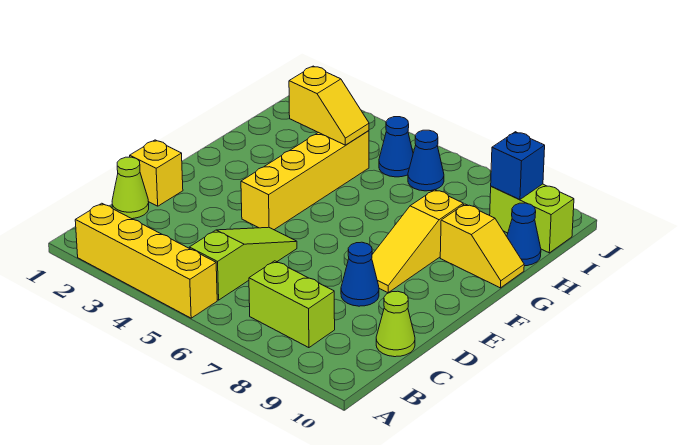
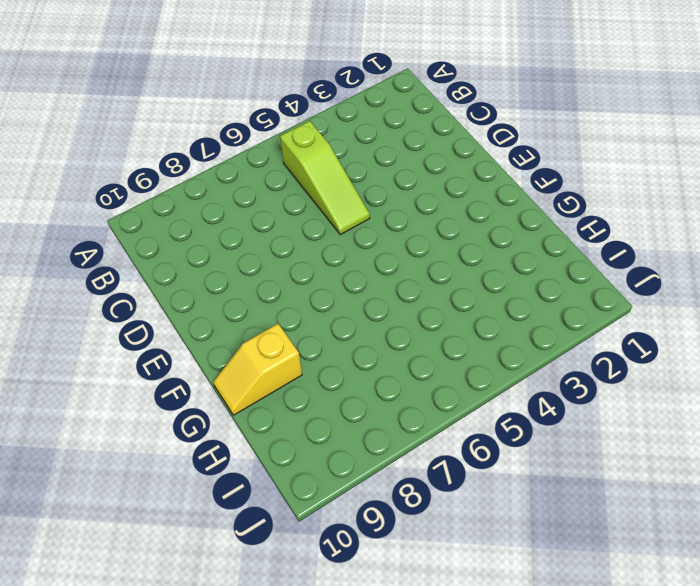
none -> yellow 1x4 brick [75,203,217,318]
none -> lime 1x2 brick [249,261,335,348]
none -> lime 1x1 cone [112,157,149,219]

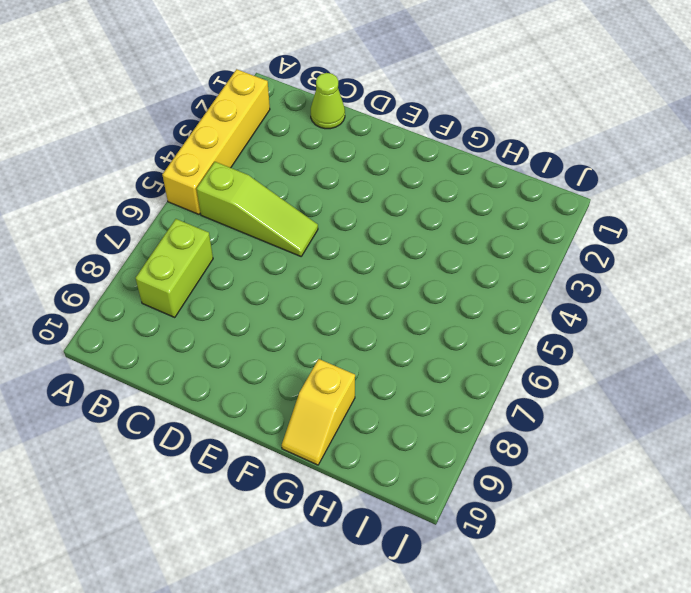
none -> lime 1x1 cone [376,291,415,357]
none -> yellow 1x1 brick [130,140,183,206]
none -> blue 1x1 cone [341,242,379,306]

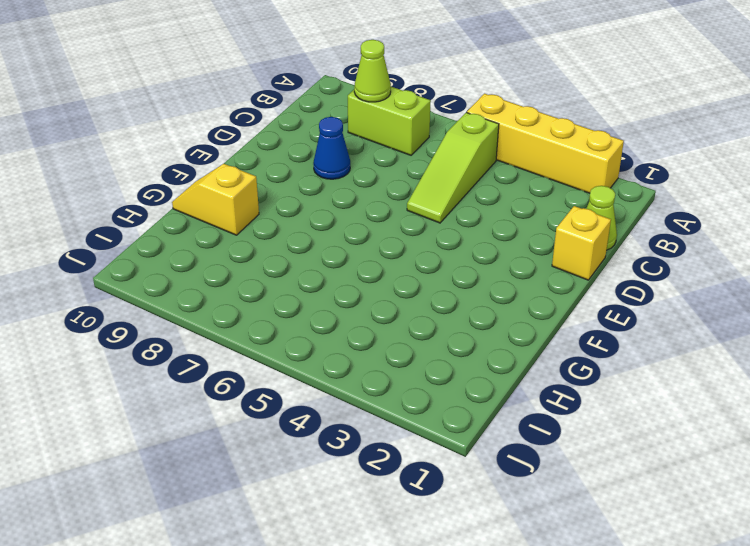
lime 1x1 cone [354,40,391,102] -> lime 1x1 cone moved to [376,291,415,357]
none -> yellow 1x4 brick [241,131,369,230]
none -> yellow 1x3 slope [372,190,463,293]
none -> blue 1x1 cone [507,203,541,266]

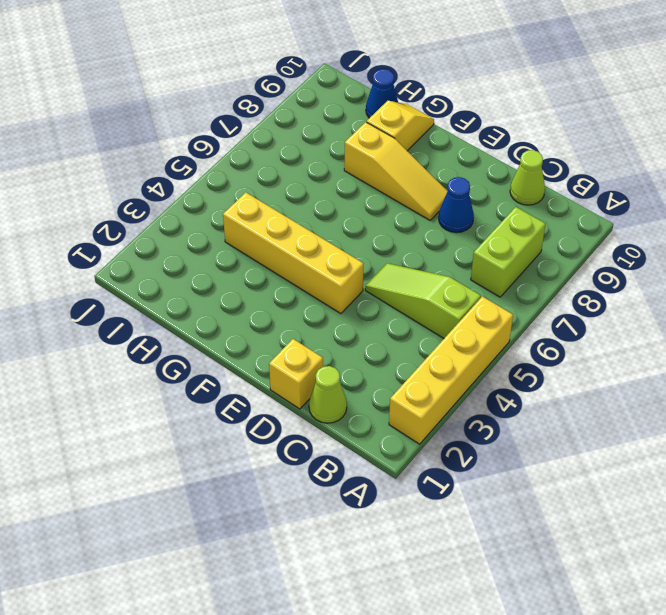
none -> blue 1x1 cone [379,117,413,177]
none -> blue 1x1 cone [408,130,444,191]
none -> lime 1x2 brick [490,184,574,253]

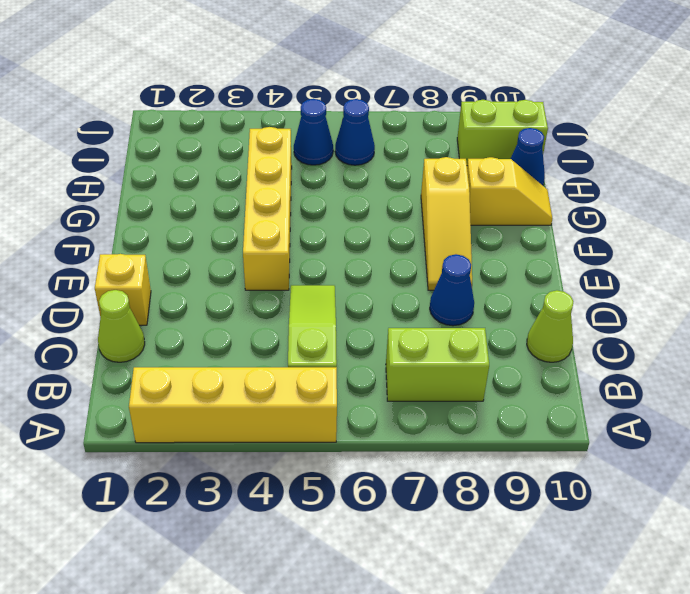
none -> yellow 1x2 slope [289,66,369,145]
none -> blue 1x1 brick [491,132,545,199]

